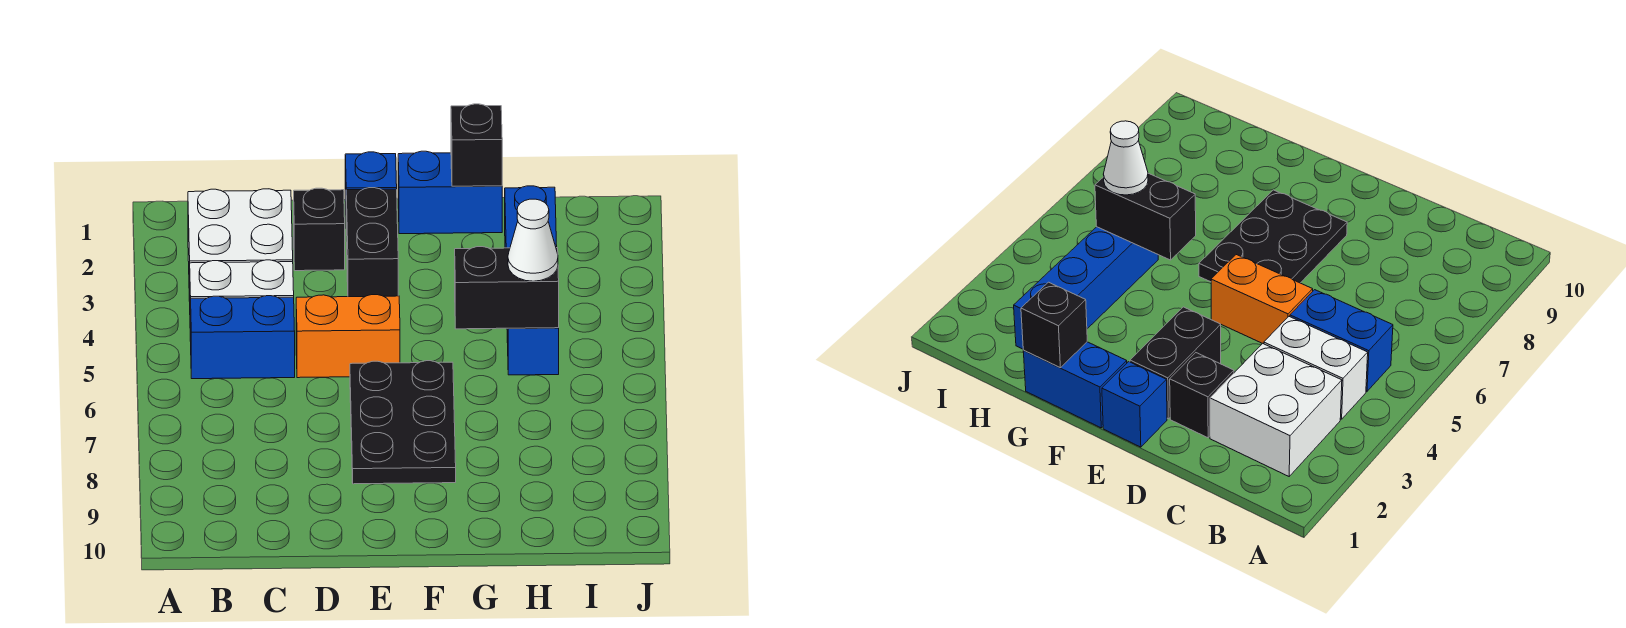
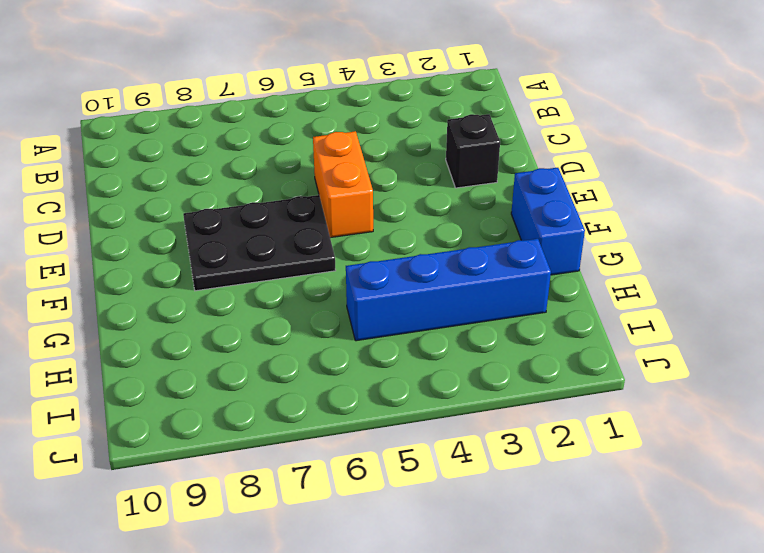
none -> white 2x2 brick [188,189,293,301]
none -> white 1x2 brick [190,260,294,341]
none -> blue 1x2 brick [191,296,295,379]

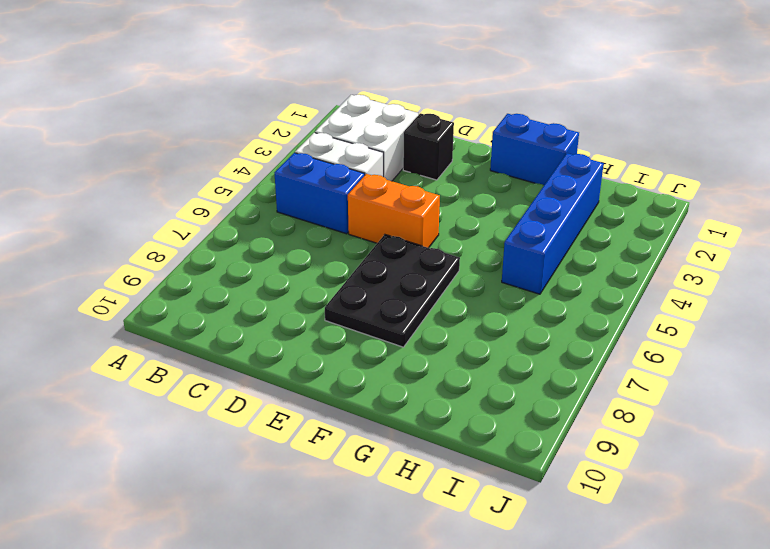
none -> blue 1x1 brick [345,152,397,202]
none -> black 1x2 brick [346,188,398,297]
none -> black 1x1 brick [451,104,502,186]

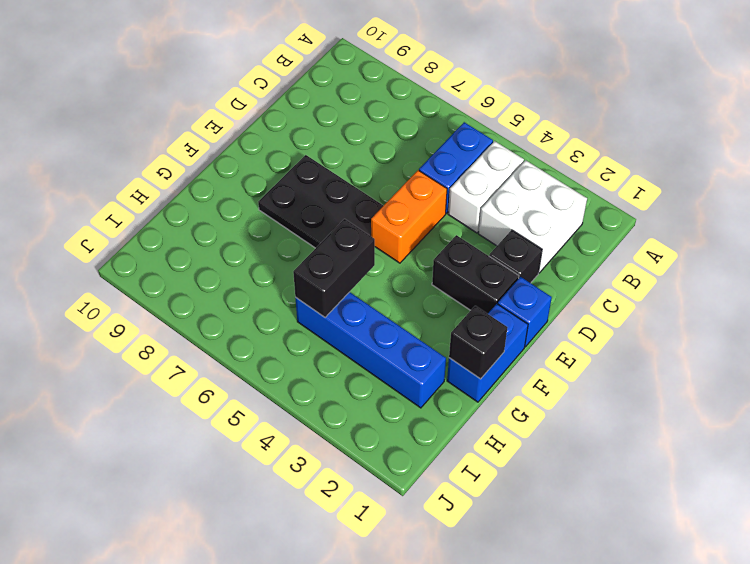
none -> white 1x1 cone [508,199,558,281]

